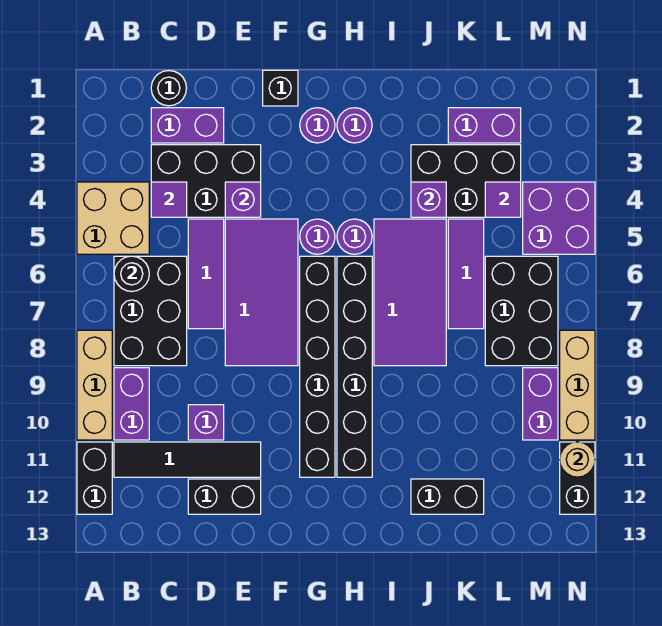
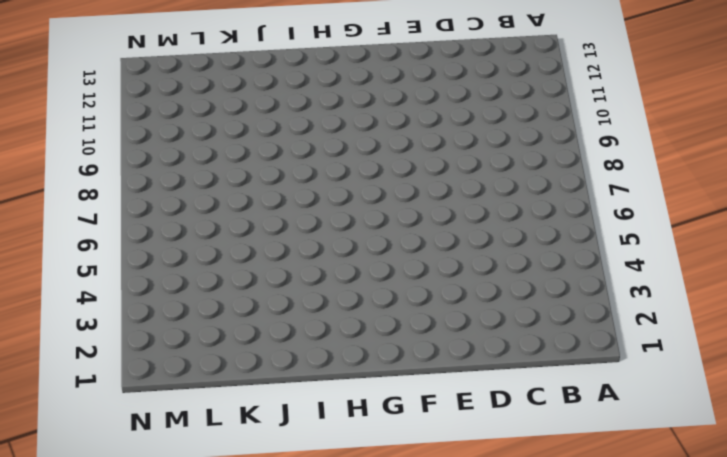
none -> tan 2x2 brick [77,182,149,254]
none -> tan 1x3 brick [77,330,112,440]
none -> black 1x2 brick [77,442,112,514]
none -> black 2x3 brick [114,256,187,366]

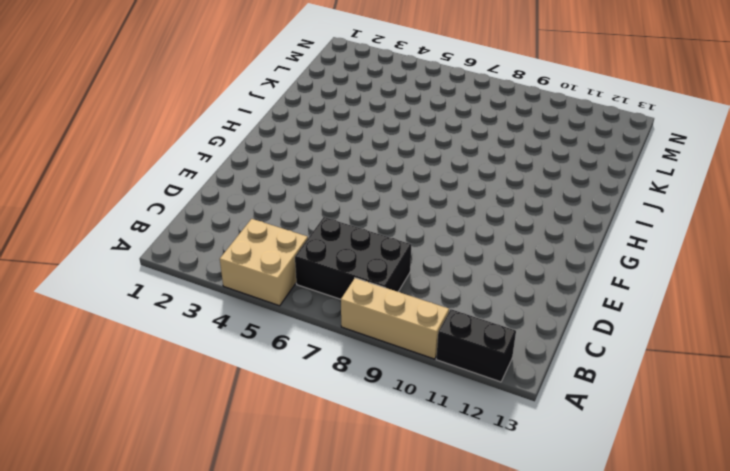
none -> purple 1x2 brick [114,368,149,440]
none -> black 1x4 tile [114,442,261,477]
none -> black 1x1 round brick [151,71,186,106]
none -> purple 1x2 brick [151,108,224,143]

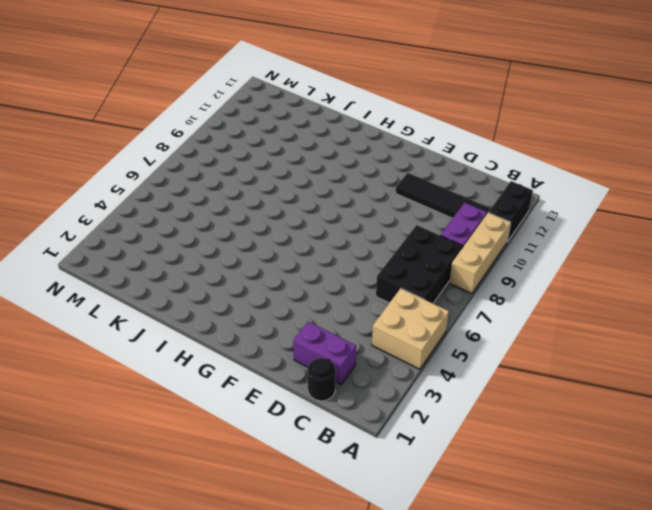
none -> black 2x3 brick [151,145,261,217]
none -> purple 1x3 tile [188,219,224,329]
none -> purple 1x1 brick [188,405,224,440]
none -> black 1x2 brick [188,479,261,514]

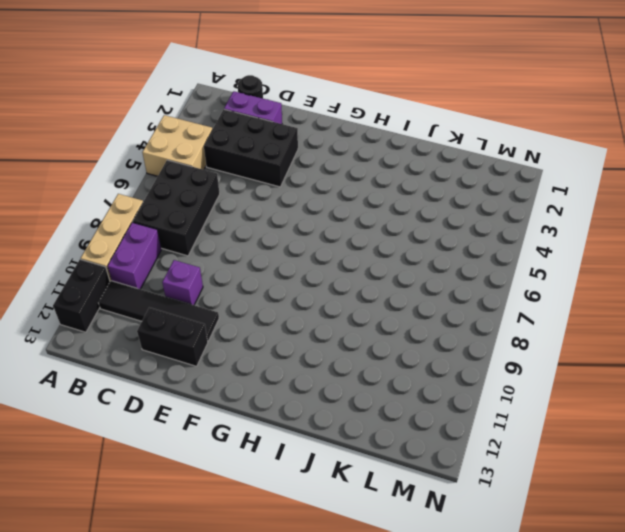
none -> purple 1x3 tile [188,219,224,329]
none -> purple 2x4 tile [225,219,298,366]
none -> black 1x1 brick [263,70,298,106]
none -> purple 1x1 round brick [300,108,335,143]

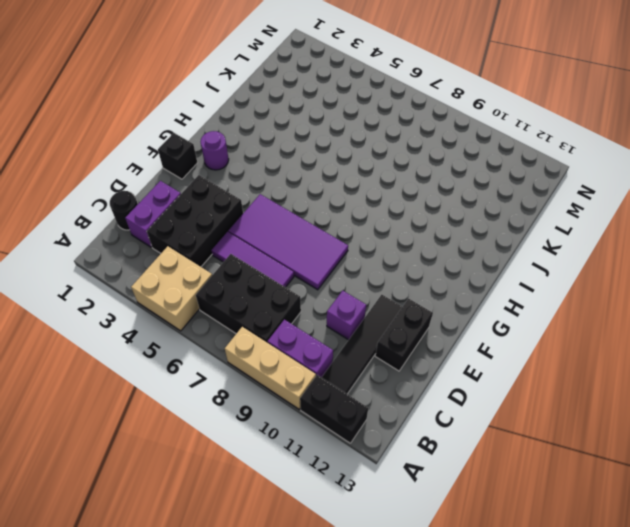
none -> purple 1x1 round brick [300,219,335,254]
none -> black 1x6 brick [300,256,335,477]
none -> purple 1x1 round brick [337,108,372,143]
none -> purple 1x1 round brick [337,219,372,254]

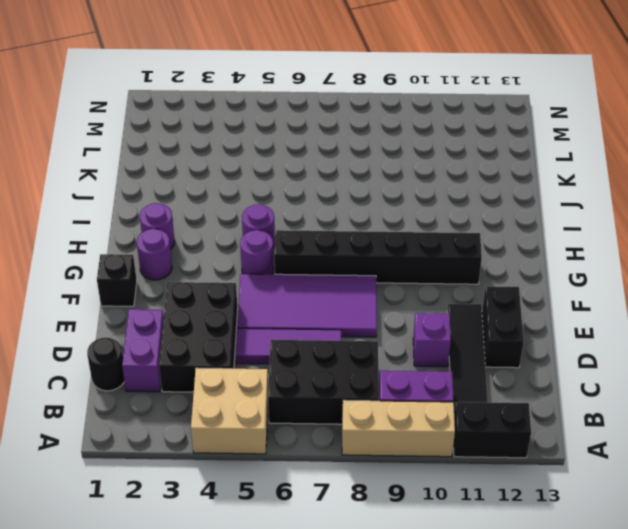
none -> black 1x6 brick [337,256,372,477]
none -> purple 2x4 tile [374,219,446,366]
none -> black 2x3 brick [411,145,521,217]
none -> black 1x2 brick [411,479,484,514]

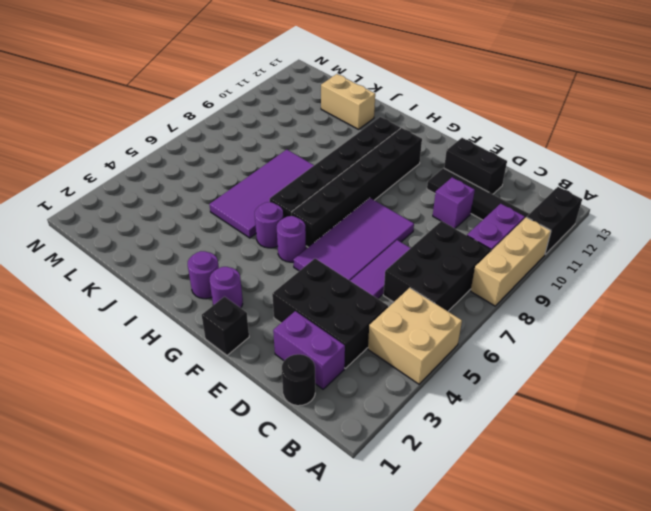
tan 1x2 brick [321,74,375,129] -> black 1x2 brick [411,479,484,514]
none -> black 2x3 brick [411,145,521,217]
none -> purple 1x2 brick [448,108,521,143]
none -> purple 1x3 tile [448,219,484,329]
none -> black 2x3 brick [485,256,558,366]

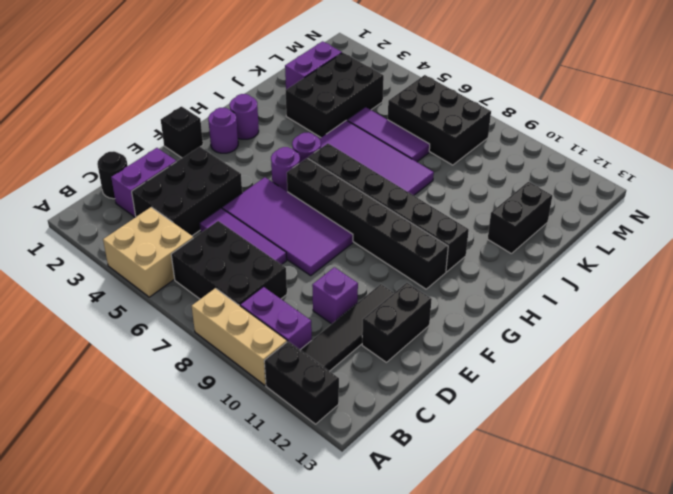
none -> purple 2x2 brick [523,182,595,254]
none -> purple 1x2 brick [523,368,558,440]
none -> tan 1x3 brick [560,330,595,440]
none -> black 1x2 brick [560,442,595,514]

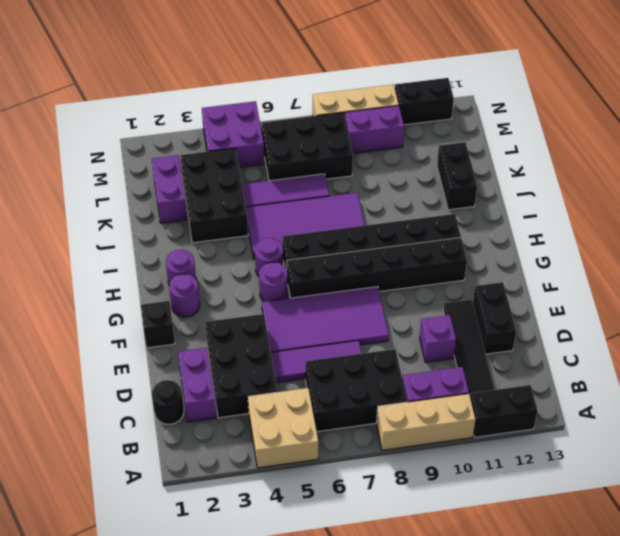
none -> black 1x1 round brick [114,256,149,292]
none -> purple 1x1 tile [151,182,187,217]
none -> purple 1x1 brick [225,182,261,217]
none -> purple 1x1 brick [411,182,446,217]

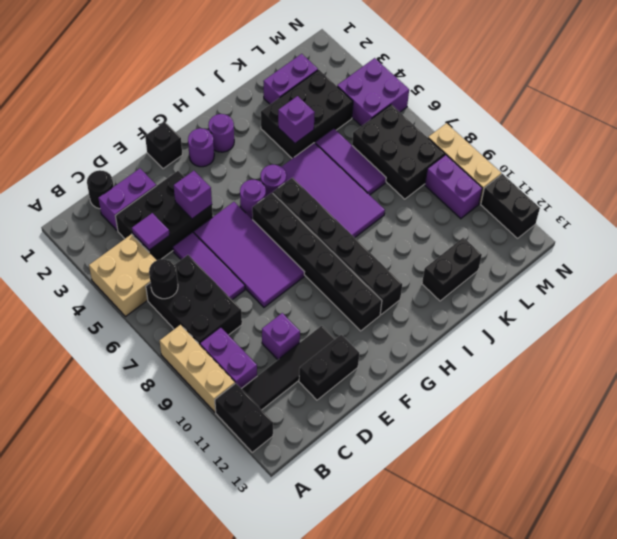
none -> purple 1x1 tile [485,182,521,217]
none -> tan 1x1 round brick [560,442,595,477]

